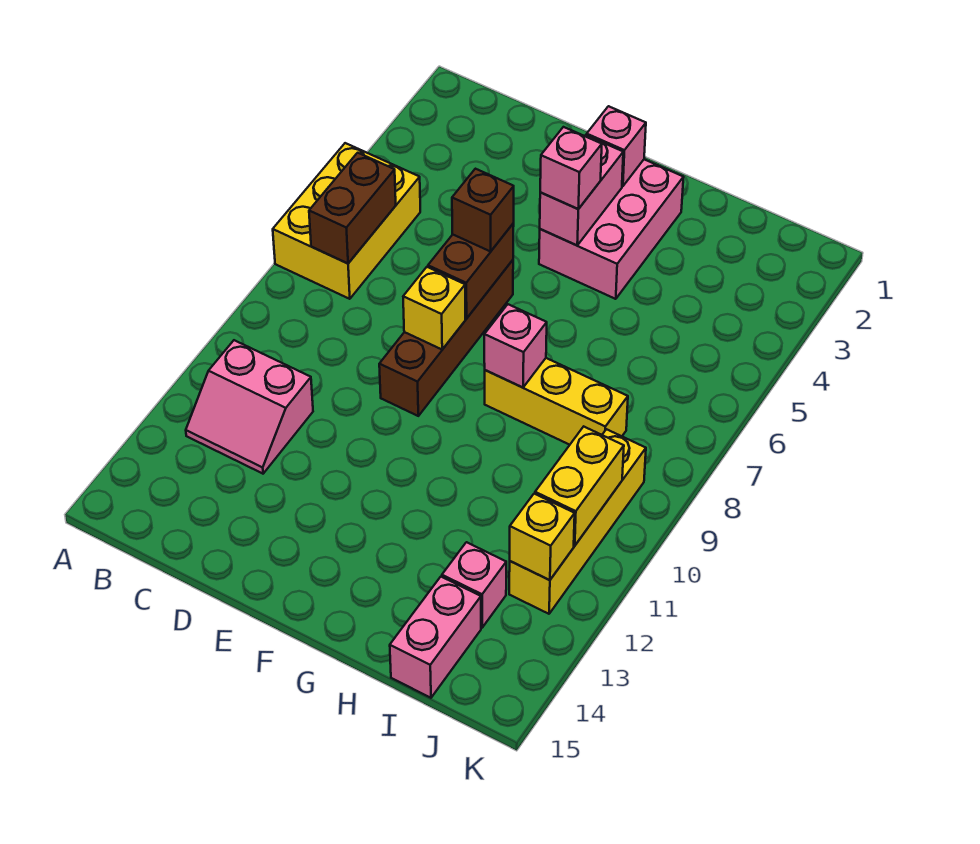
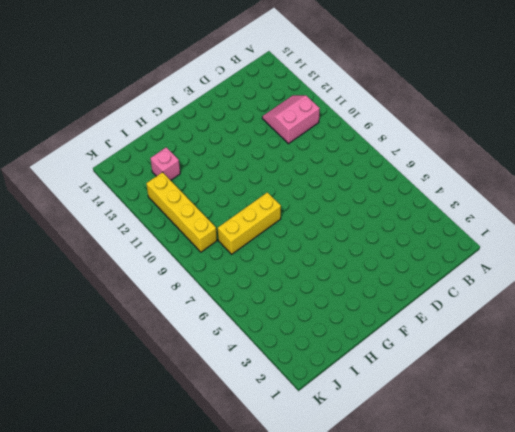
none -> yellow 2x3 brick [273,143,420,299]
none -> brown 1x4 brick [379,260,513,416]
none -> pink 2x3 brick [539,159,684,299]

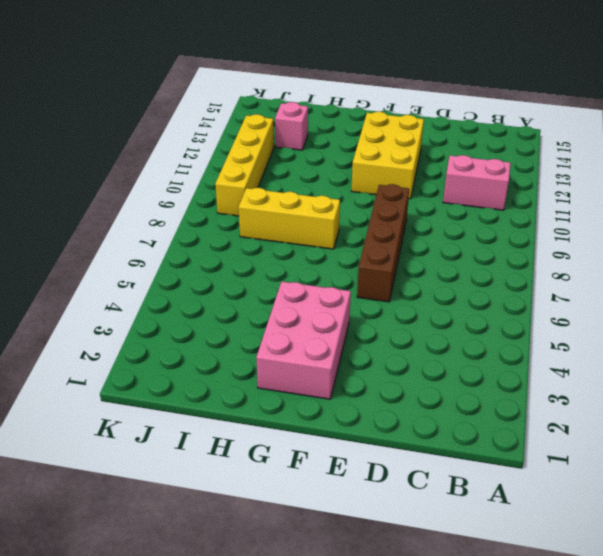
yellow 2x3 brick [352,112,424,199] -> yellow 2x3 brick moved to [273,143,420,299]
none -> pink 1x2 brick [390,577,481,698]
none -> brown 1x2 brick [309,153,396,263]
none -> brown 1x2 brick [428,223,514,318]

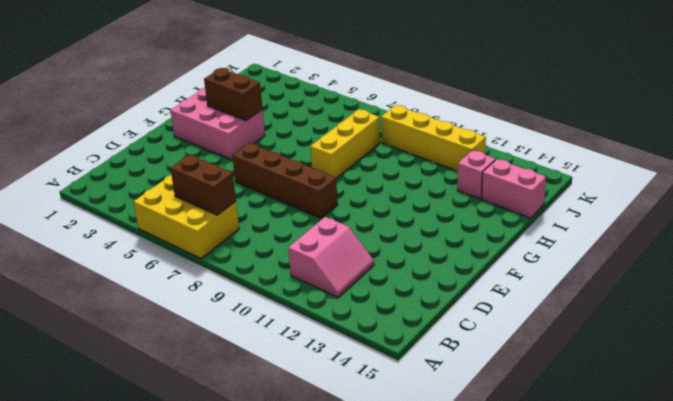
brown 1x2 brick [204,68,262,121] -> brown 1x2 brick moved to [428,223,514,318]
none -> yellow 1x1 brick [403,267,465,349]
none -> pink 1x1 brick [587,106,646,186]
none -> pink 1x2 brick [540,135,623,245]

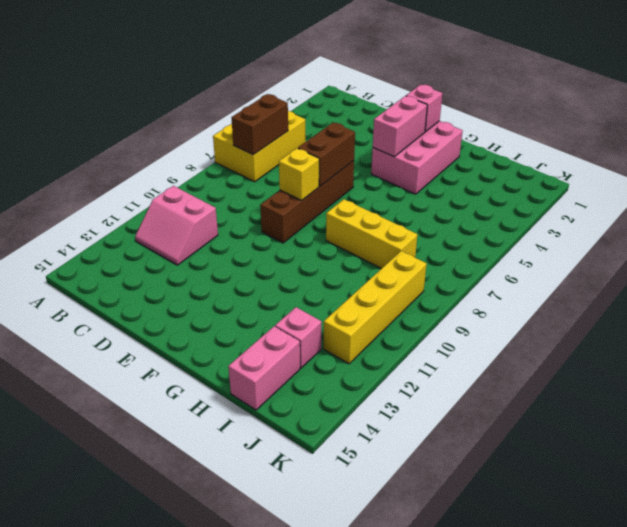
none -> pink 1x1 brick [484,304,547,388]
none -> yellow 1x2 brick [535,427,624,546]
none -> yellow 1x1 brick [510,494,575,580]

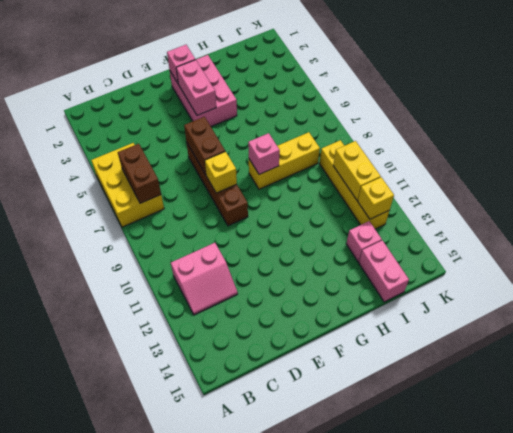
none -> brown 1x1 brick [452,169,514,251]
none -> pink 1x1 brick [540,127,602,209]

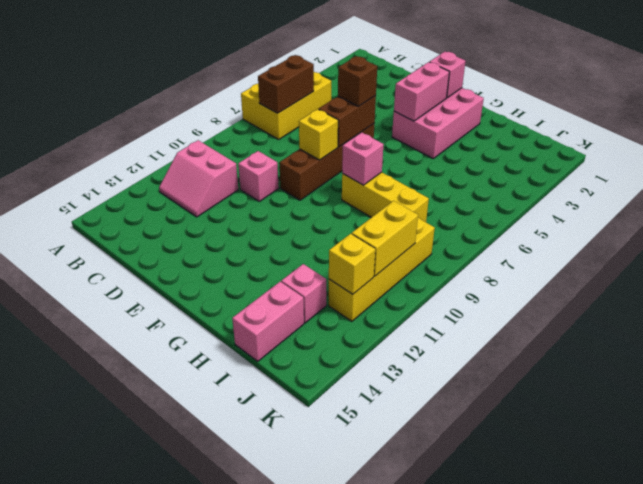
pink 1x1 brick [238,151,279,201] -> pink 1x1 brick moved to [540,127,602,209]

